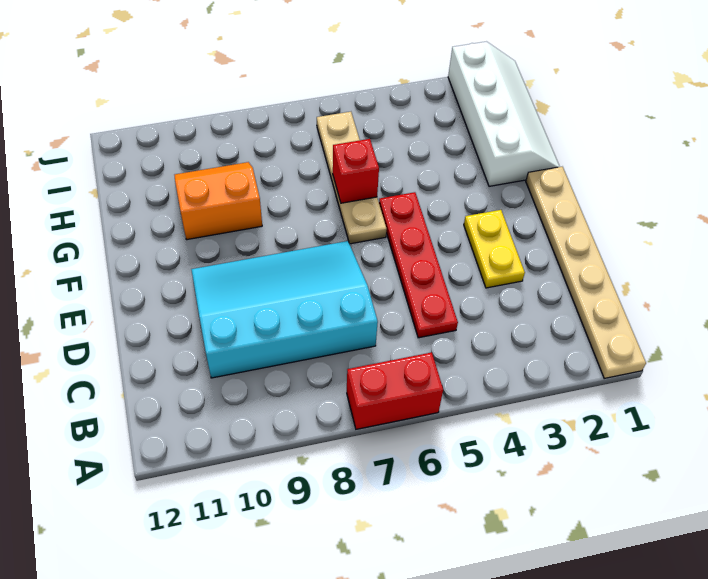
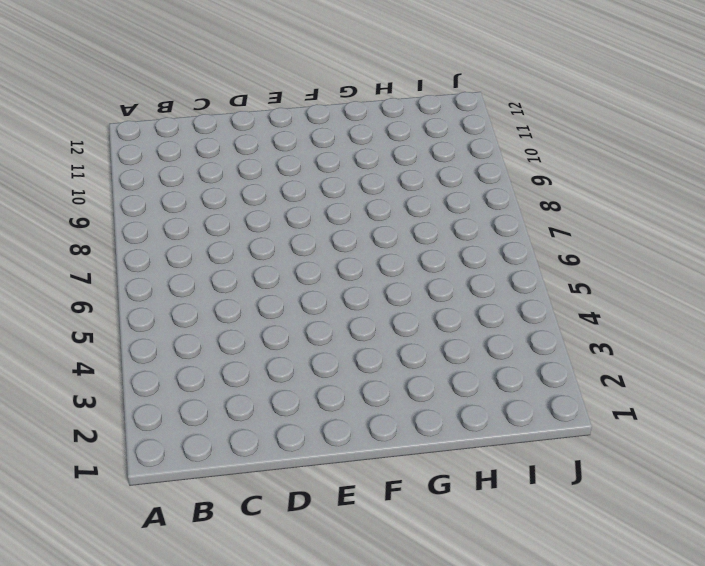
none -> tan 1x6 plate [526,167,646,378]
none -> red 1x2 brick [347,352,443,429]

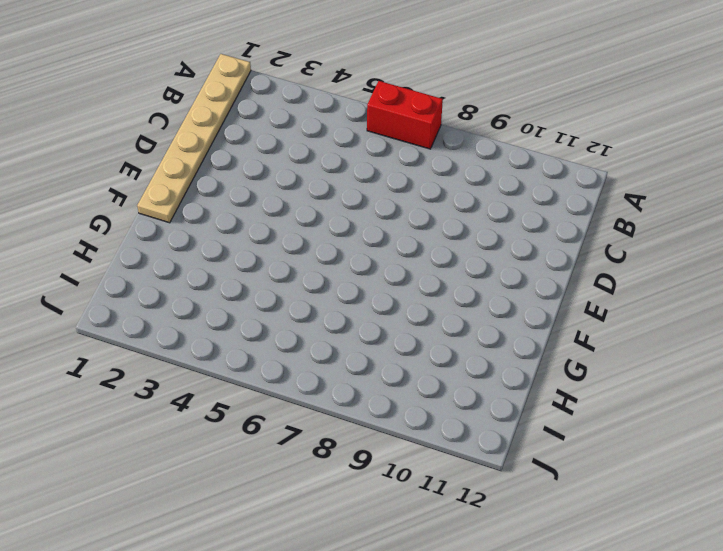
none -> red 1x4 plate [379,192,458,338]
none -> cyan 3x4 slope [191,241,378,378]

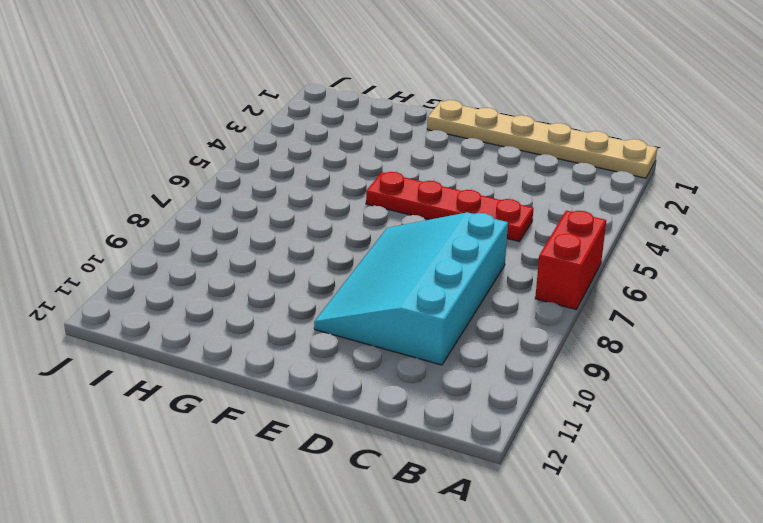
none -> yellow 1x2 plate [464,210,525,288]
none -> tan 1x4 plate [317,112,387,244]

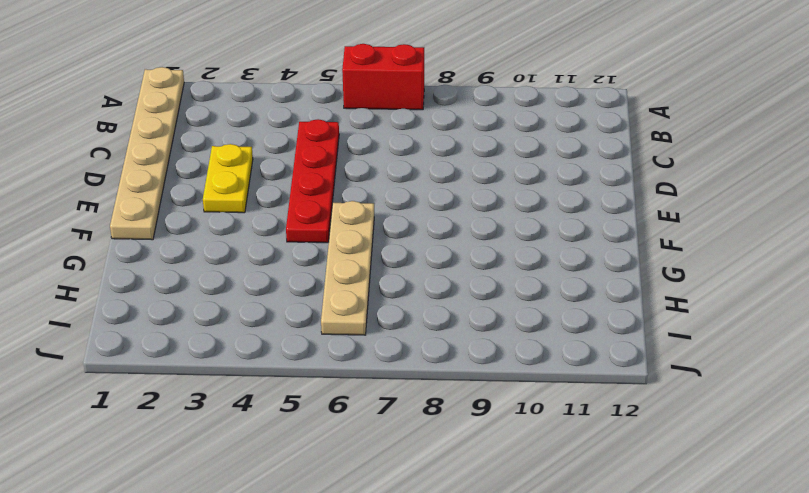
none -> cyan 3x4 slope [191,241,378,378]
none -> white 2x4 slope [448,42,560,186]

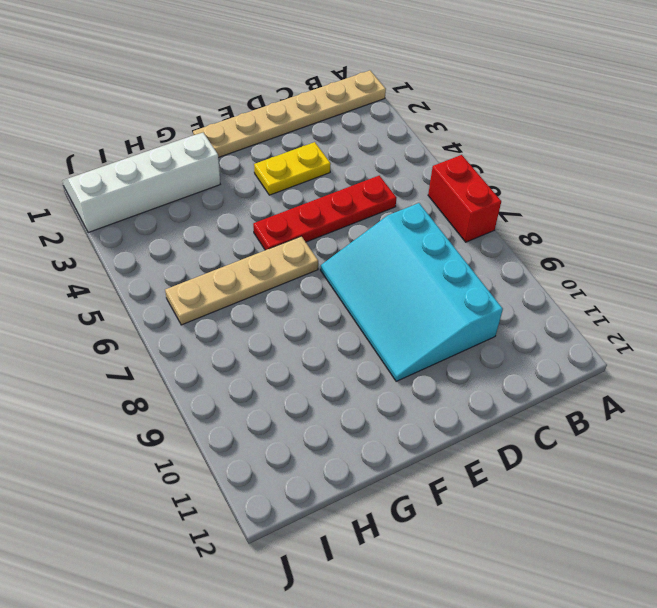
none -> orange 2x2 slope [175,162,262,240]
none -> red 1x1 brick [333,139,379,203]

